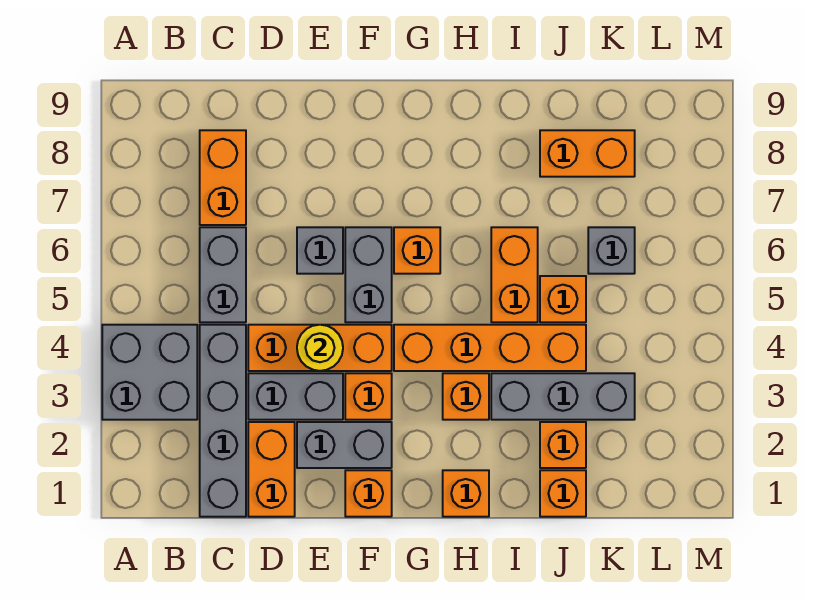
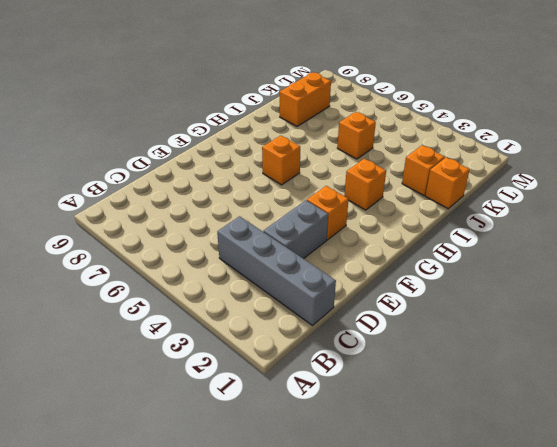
none -> grey 2x2 brick [102,325,197,420]
none -> grey 1x2 brick [200,227,246,322]
none -> orange 1x2 brick [200,130,246,225]

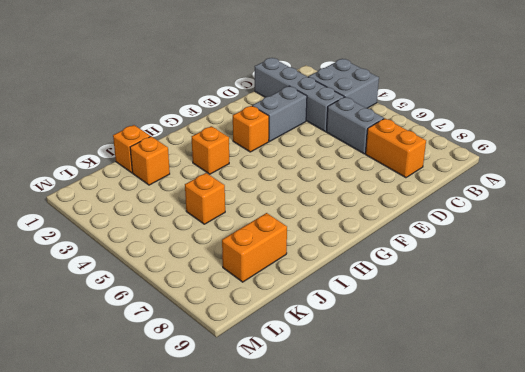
none -> orange 1x2 brick [248,422,295,517]
none -> orange 1x3 brick [248,325,392,371]
none -> grey 1x2 brick [297,422,392,468]

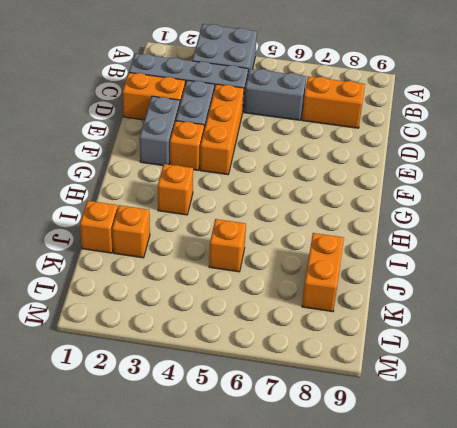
none -> grey 1x1 brick [297,227,343,274]
none -> orange 1x1 brick [345,470,392,517]
none -> grey 1x2 brick [345,227,392,322]

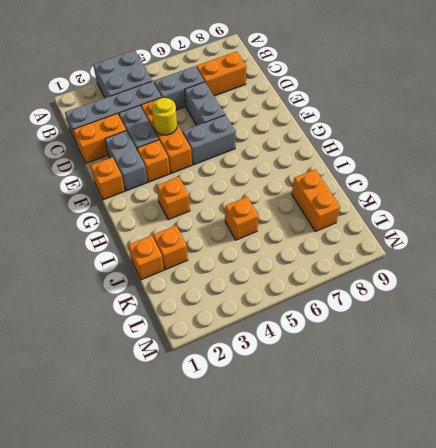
grey 1x2 brick [185,82,225,126] -> grey 1x1 brick [297,227,343,274]
none -> orange 1x4 brick [394,325,586,371]
none -> orange 1x1 brick [394,227,440,274]
none -> orange 1x1 brick [443,470,489,517]

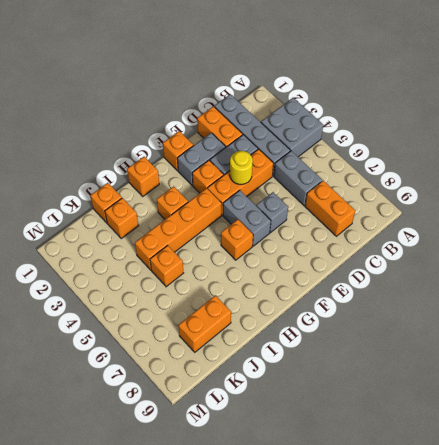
none -> grey 1x3 brick [491,373,635,420]
none -> orange 1x2 brick [491,227,538,322]
none -> grey 1x1 brick [588,227,635,274]

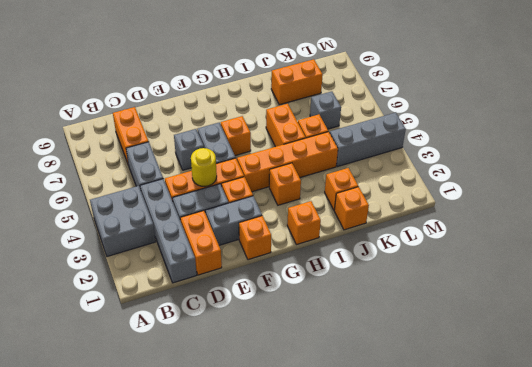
grey 1x3 brick [330,113,406,167] -> grey 1x3 brick moved to [491,373,635,420]

